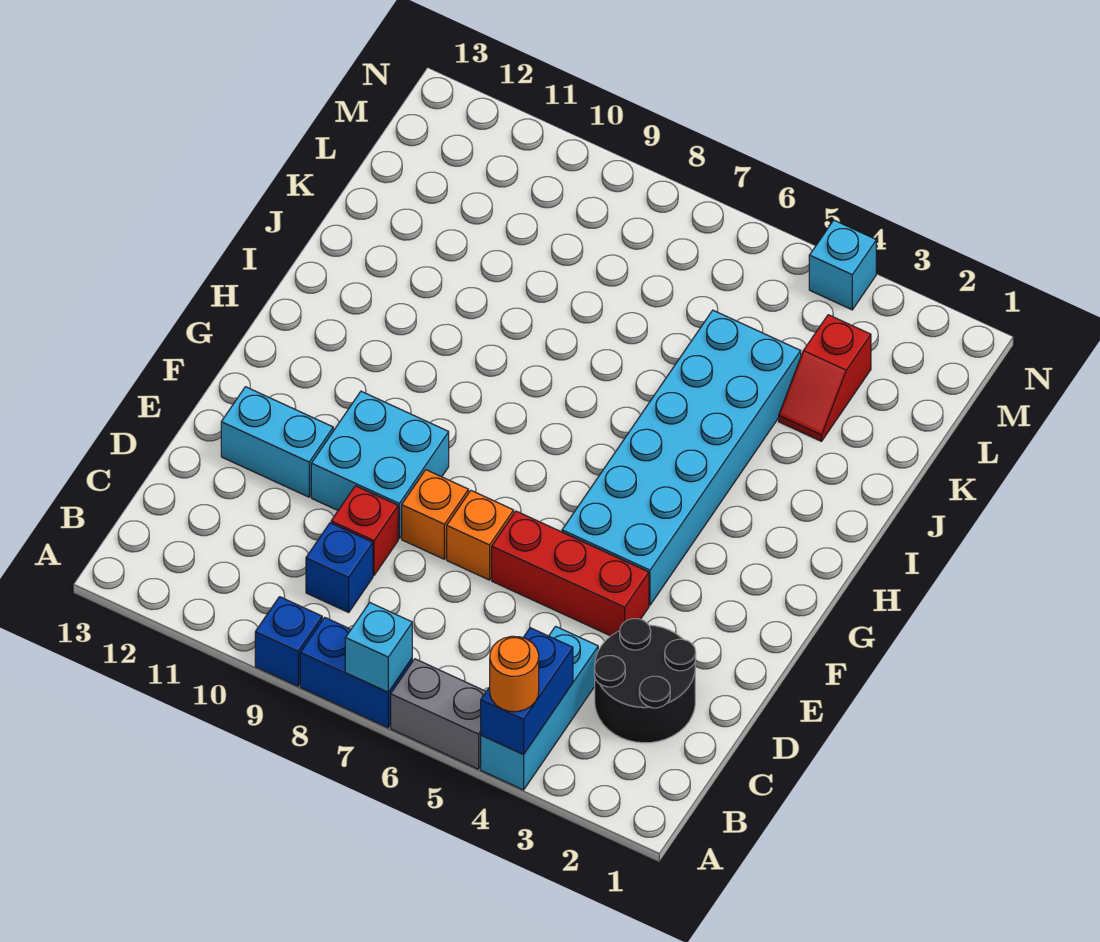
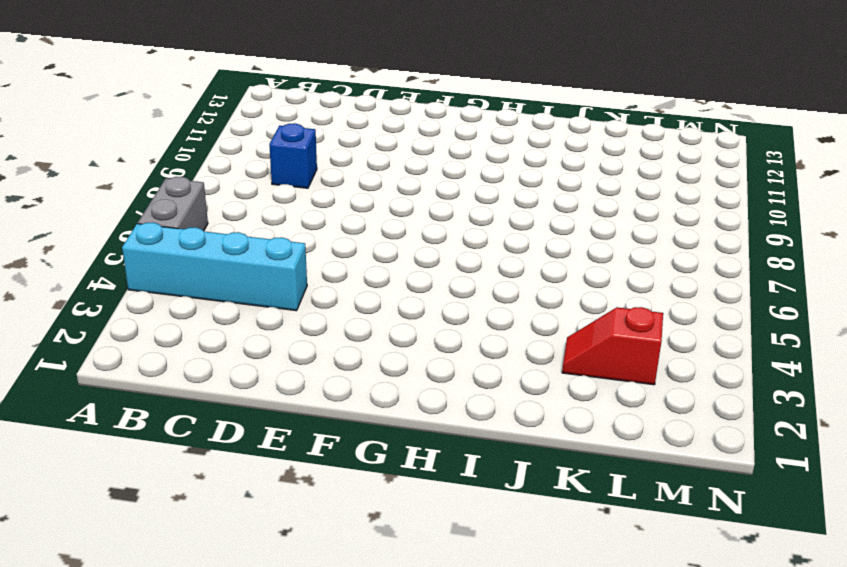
cyan 1x4 brick [122,223,307,311] -> cyan 1x3 brick [481,626,598,790]
none -> blue 1x2 brick [300,617,412,728]
none -> blue 1x1 brick [255,597,322,686]
none -> black 2x2 round brick [594,619,696,743]

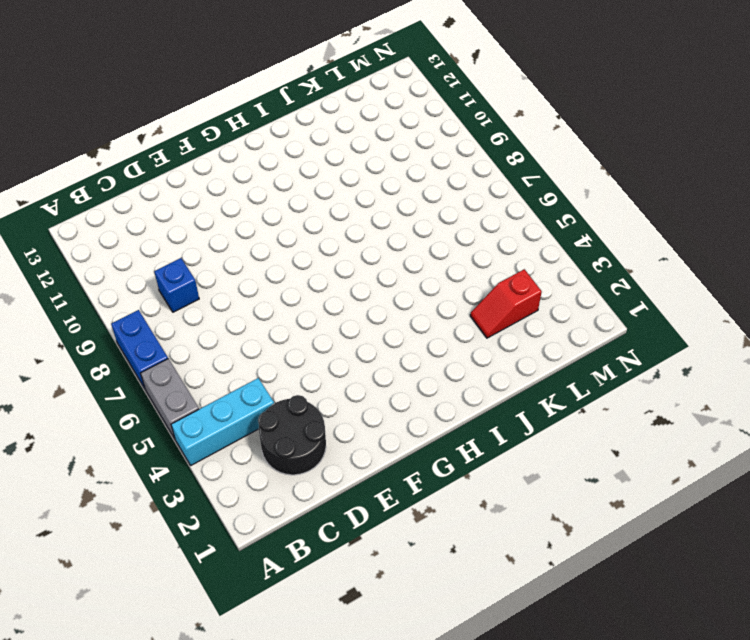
none -> blue 1x1 brick [255,597,322,686]
none -> red 1x1 brick [331,486,398,575]
none -> red 1x3 brick [492,511,649,636]

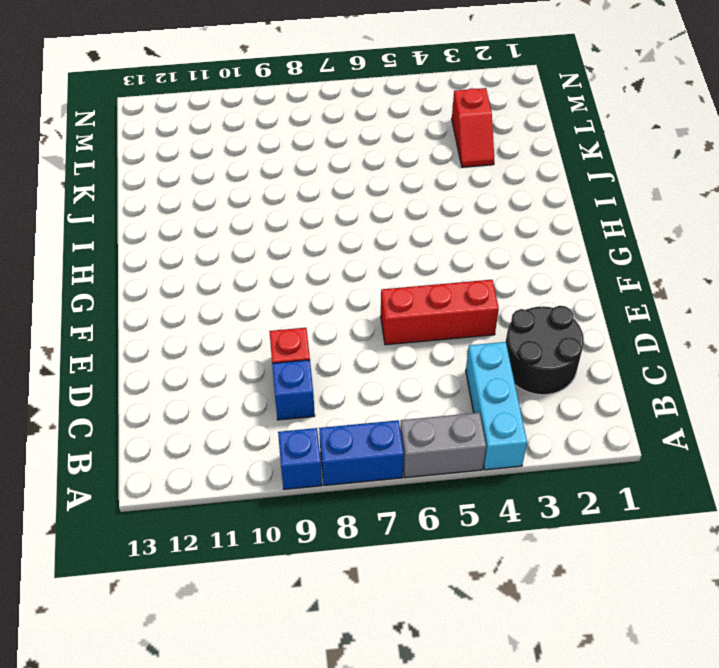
none -> orange 1x1 brick [447,491,514,580]
none -> orange 1x1 brick [402,470,469,559]
none -> cyan 2x2 brick [311,391,449,538]

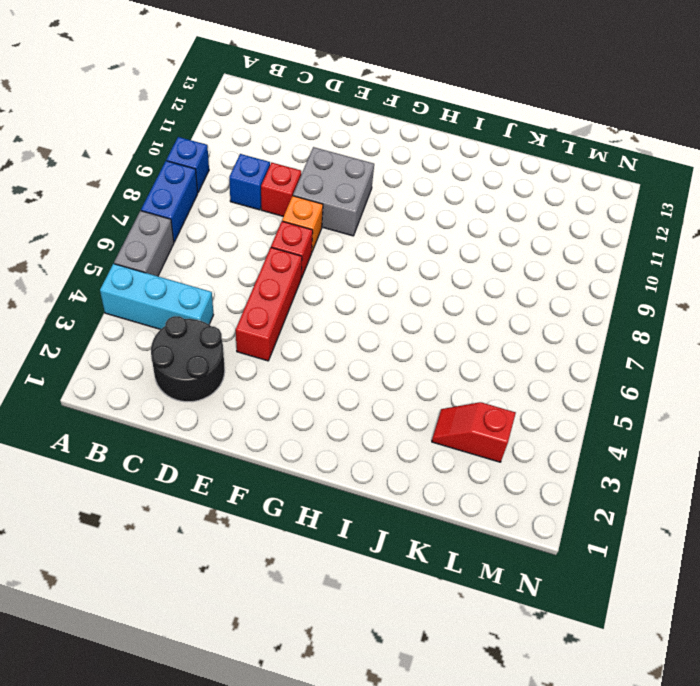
red 1x1 brick [271,221,313,278] -> orange 1x1 brick [447,491,514,580]
grey 2x2 brick [293,147,374,236] -> cyan 2x2 brick [311,391,449,538]
none -> cyan 1x2 brick [221,387,333,497]
none -> cyan 2x6 brick [562,310,801,605]
none -> cyan 1x1 brick [809,220,876,310]

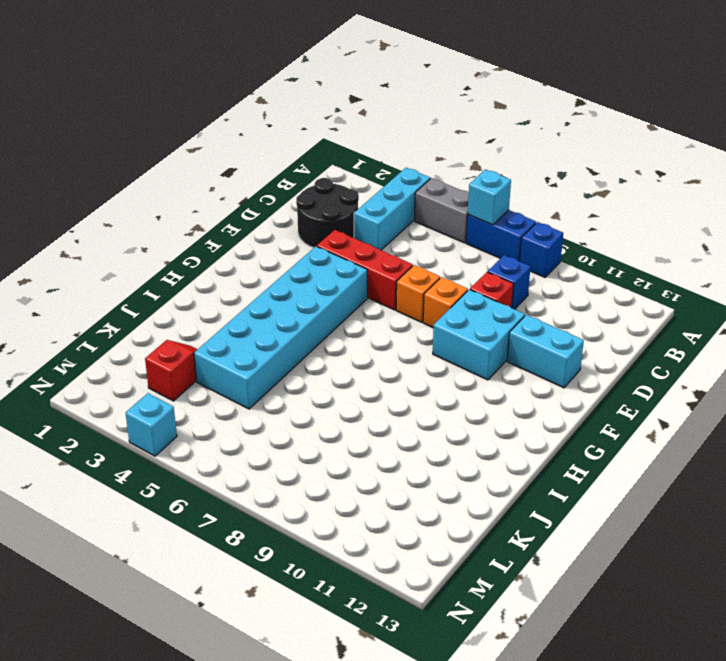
none -> blue 1x2 brick [481,628,573,755]
none -> orange 1x1 round brick [490,636,539,712]

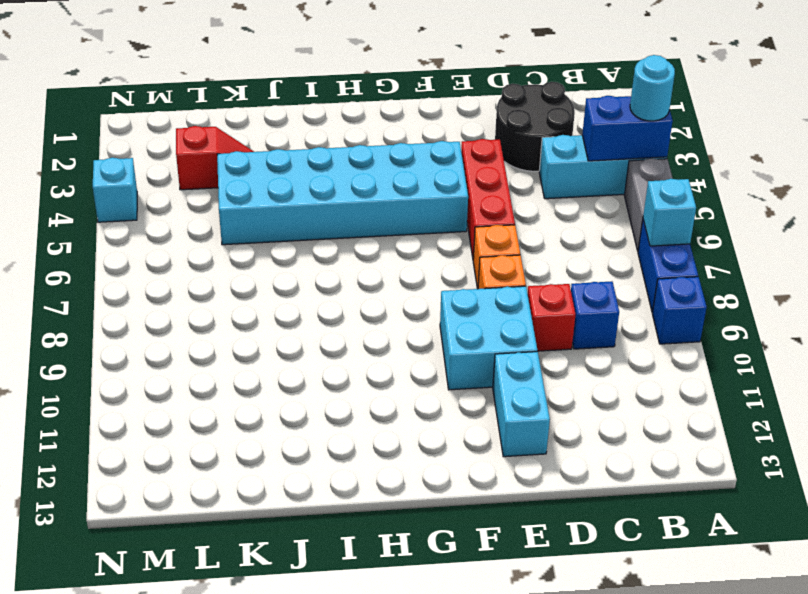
cyan 1x1 round brick [630,55,675,121] -> orange 1x1 round brick [490,636,539,712]

